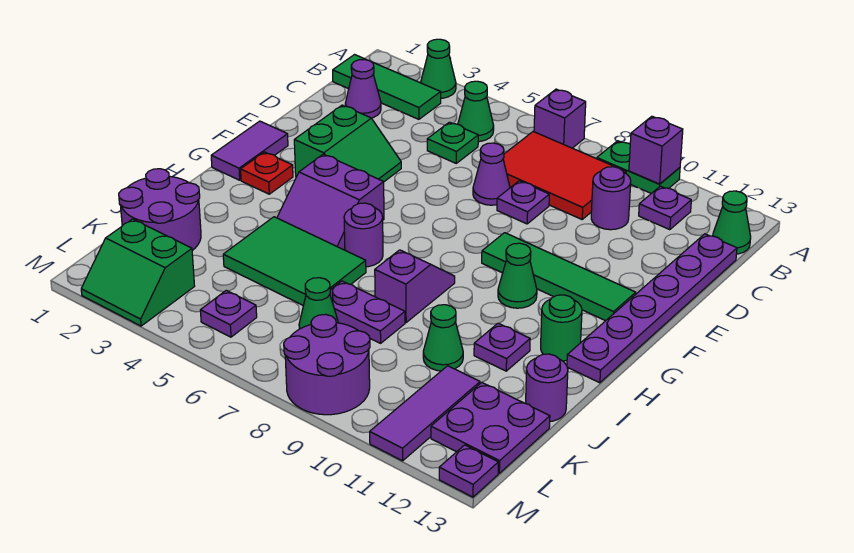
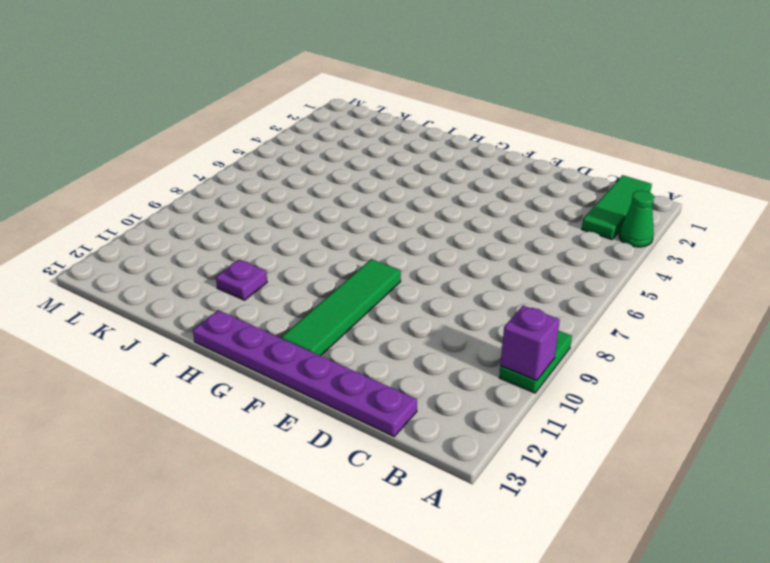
none -> purple 1x1 brick [534,89,586,148]
none -> green 1x1 cone [458,81,494,142]
none -> red 2x3 tile [503,132,626,219]
none -> purple 1x1 plate [639,186,691,230]

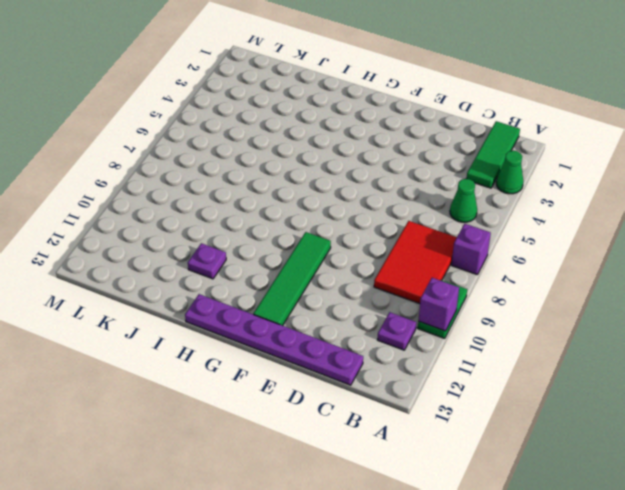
none -> green 1x1 cone [713,191,751,254]
none -> purple 1x1 cone [345,60,381,118]
none -> green 1x1 plate [427,122,478,163]
none -> purple 1x1 round brick [591,167,631,230]

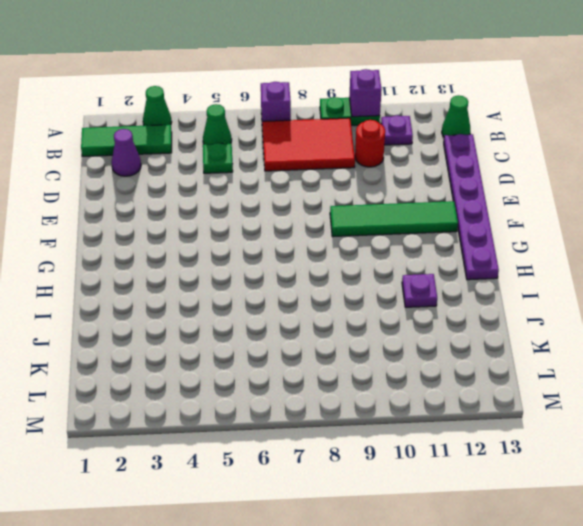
red 1x1 round brick [355,120,385,167] -> purple 1x1 round brick [591,167,631,230]
none -> purple 1x1 cone [473,143,510,205]
none -> purple 1x1 plate [497,181,549,224]
none -> green 2x2 slope [294,105,401,182]
none -> purple 1x2 tile [211,121,288,180]

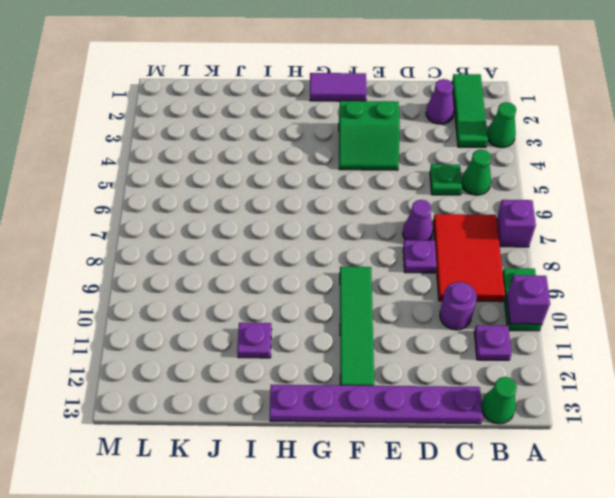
none -> red 1x1 plate [241,152,293,194]
none -> purple 2x2 slope [277,154,384,250]
none -> green 1x1 cone [498,243,537,308]
none -> purple 1x1 round brick [344,203,383,267]

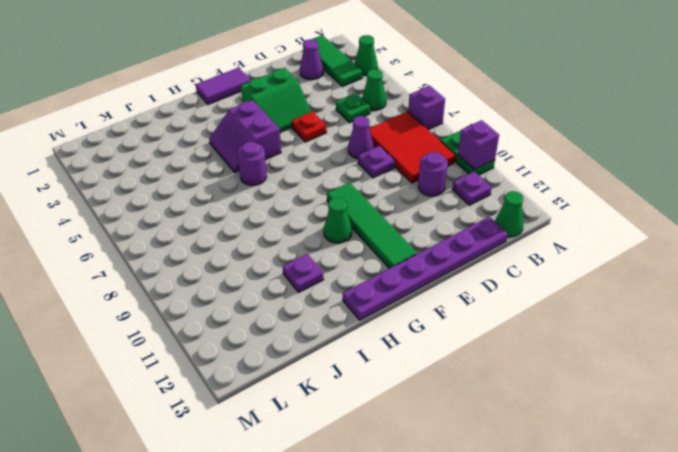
red 1x1 plate [292,112,327,142] -> red 1x1 plate moved to [241,152,293,194]
none -> purple 1x2 slope [375,250,455,322]
none -> green 1x1 round brick [541,295,582,361]
none -> green 2x3 tile [223,217,366,305]
none -> purple 2x2 round brick [119,169,201,251]

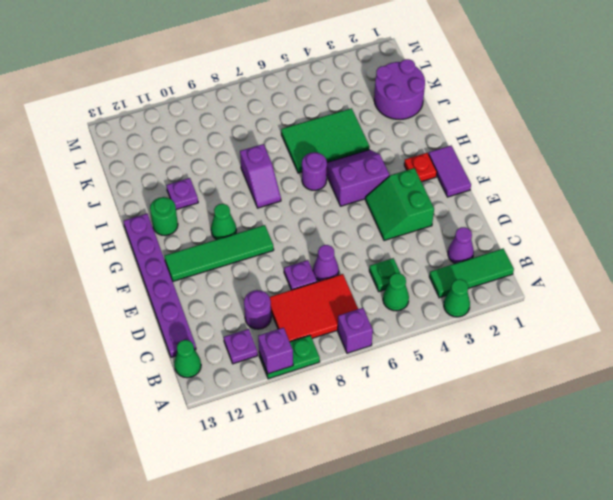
none -> purple 1x2 plate [330,281,405,343]
none -> green 1x1 cone [423,305,463,371]
none -> purple 1x1 round brick [526,354,568,421]
none -> green 1x1 cone [299,278,338,329]

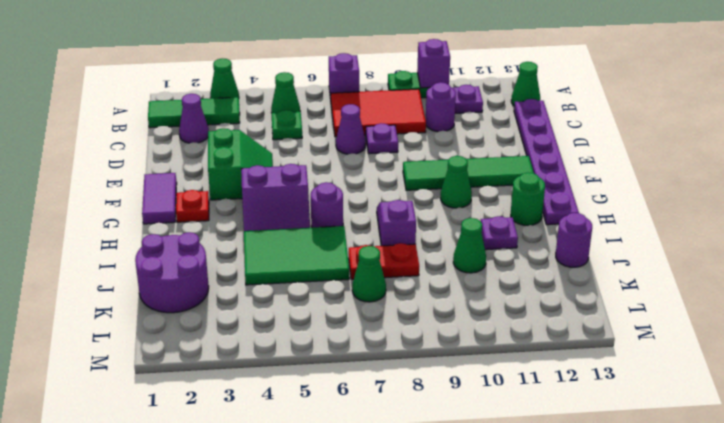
red 1x2 plate [349,243,419,279] -> purple 1x2 plate [330,281,405,343]
none -> purple 1x3 tile [370,366,480,461]
none -> purple 2x2 plate [431,383,550,473]
none -> green 2x2 slope [81,219,195,326]
none -> purple 1x1 plate [200,290,257,337]

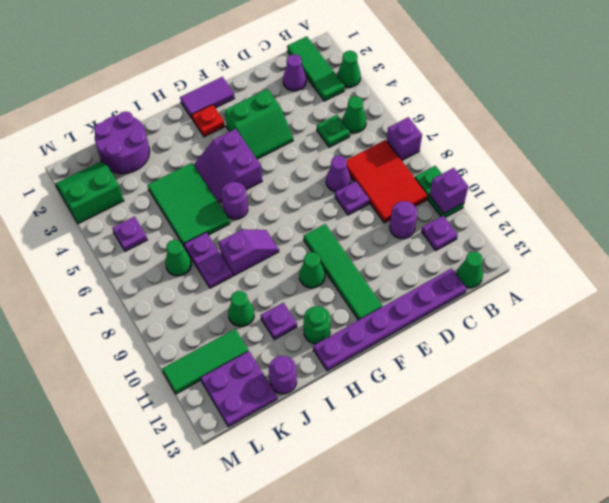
green 1x3 tile [162,329,249,394] -> purple 1x3 tile [370,366,480,461]
green 2x2 slope [55,161,124,224] -> green 2x2 slope turned to [81,219,195,326]
none -> purple 2x2 round brick [284,314,370,415]
none -> purple 1x1 plate [439,445,498,497]

